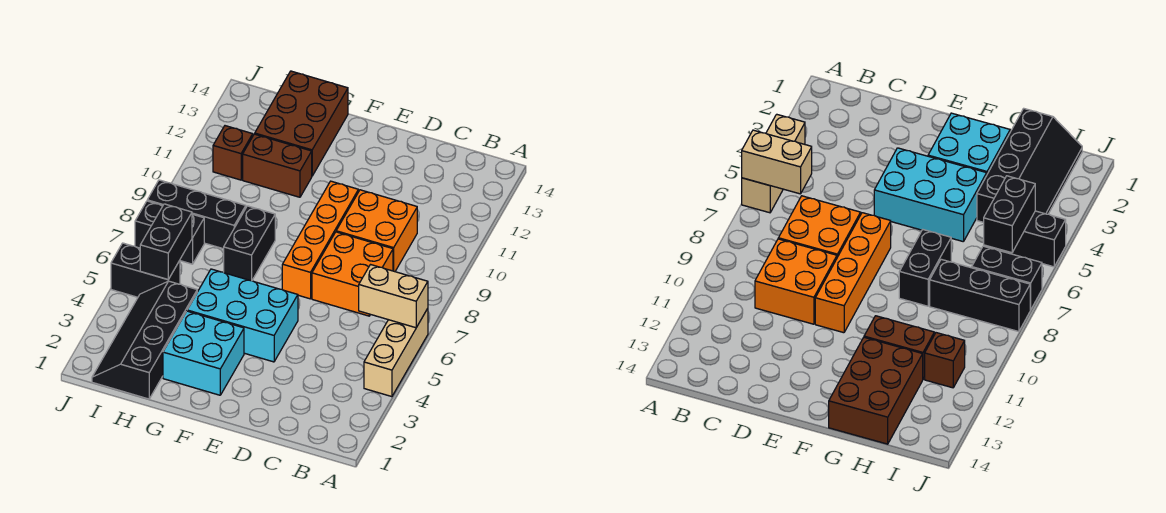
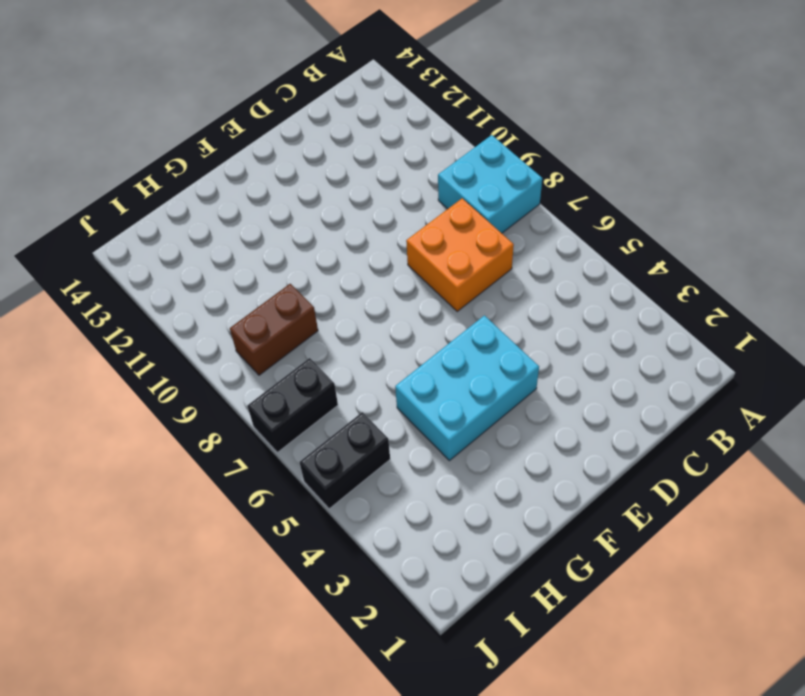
cyan 2x2 brick [438,135,542,233] -> cyan 2x2 brick moved to [163,311,244,395]
brown 1x2 brick [230,284,318,375] -> brown 1x2 brick moved to [243,134,312,197]
none -> tan 1x3 brick [364,308,428,397]
none -> orange 2x2 brick [336,190,417,272]
none -> orange 1x4 brick [282,181,358,299]

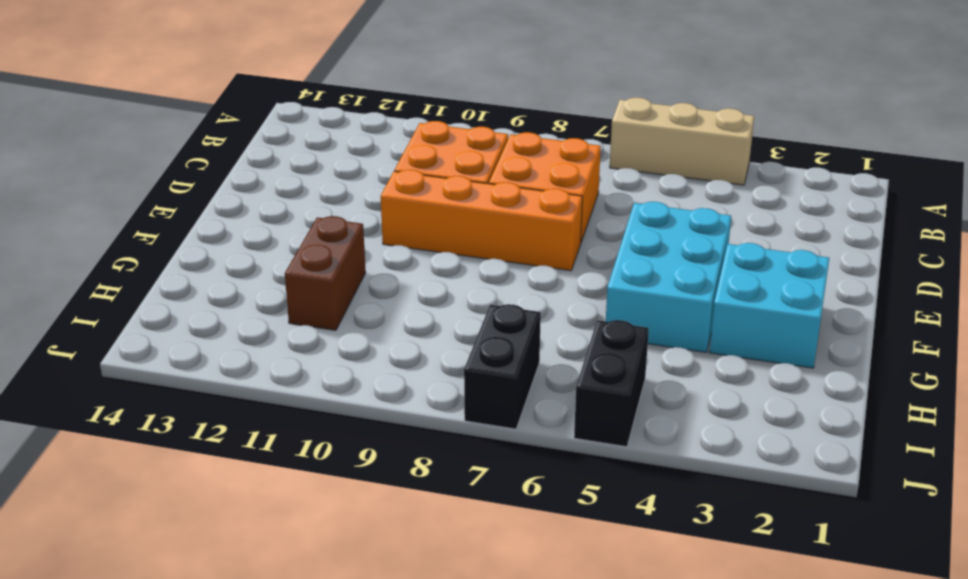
none -> black 1x2 brick [224,206,275,281]
none -> brown 2x3 brick [255,71,348,176]
none -> black 2x4 slope [92,281,197,399]

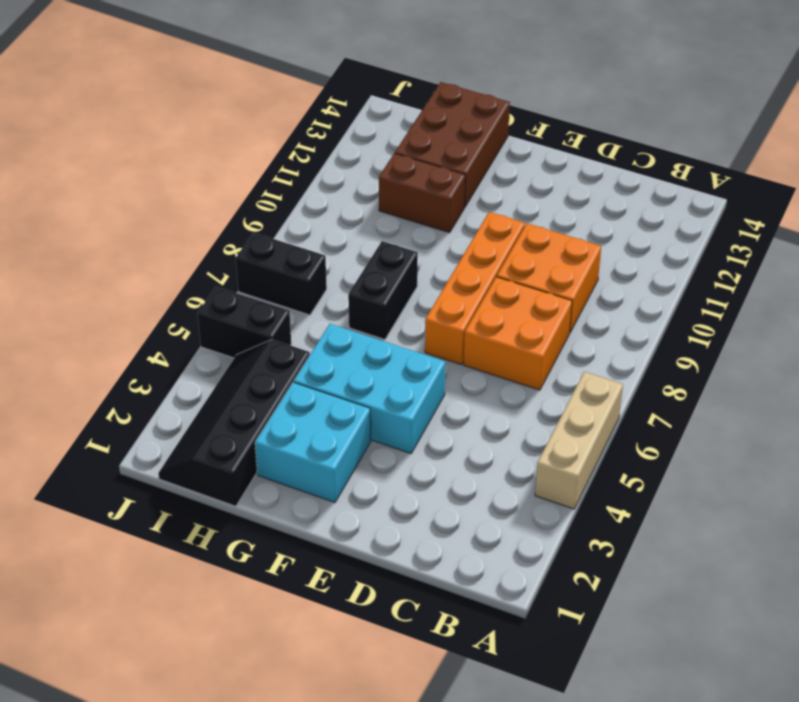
none -> black 1x3 brick [147,180,246,249]
none -> brown 1x1 brick [213,126,253,180]
none -> tan 1x2 brick [359,265,428,328]

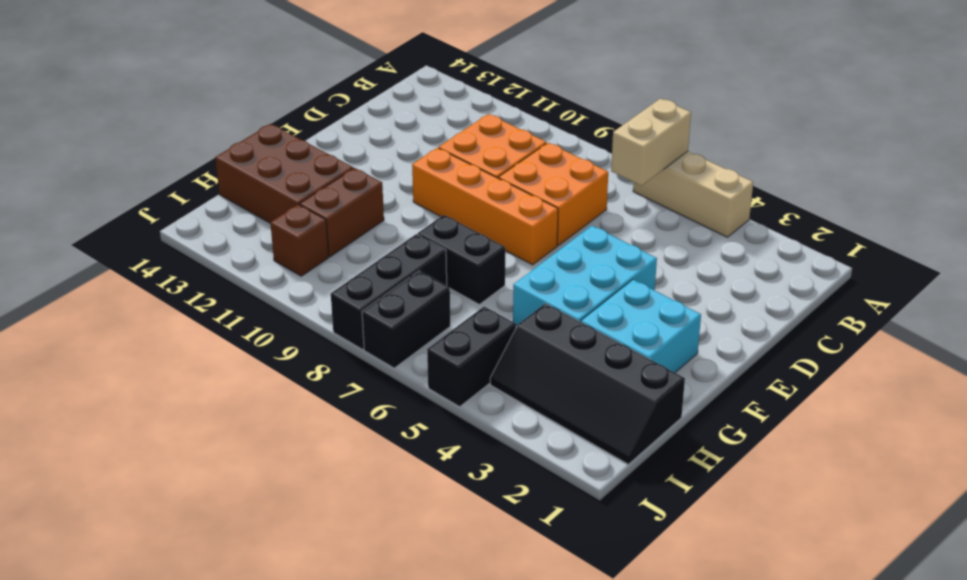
none -> black 1x2 brick [140,204,192,279]

